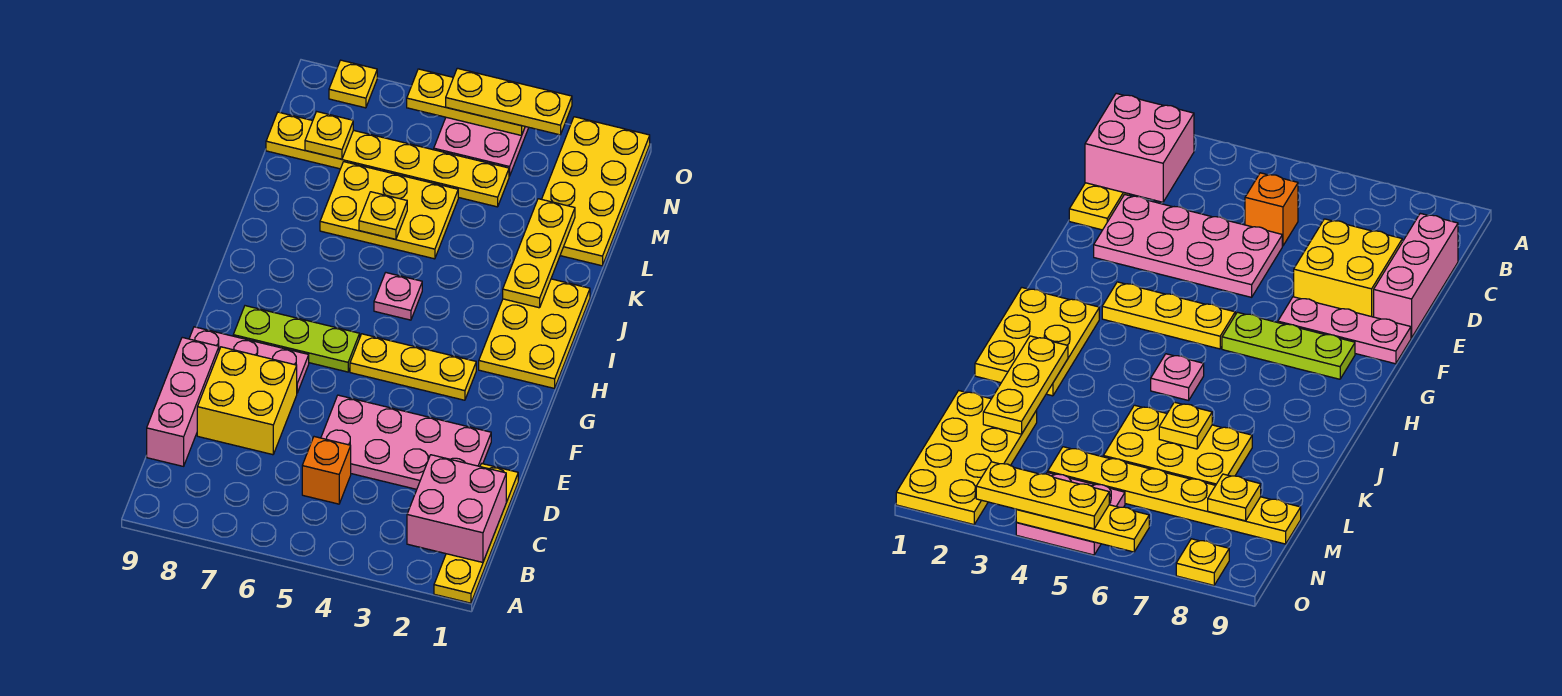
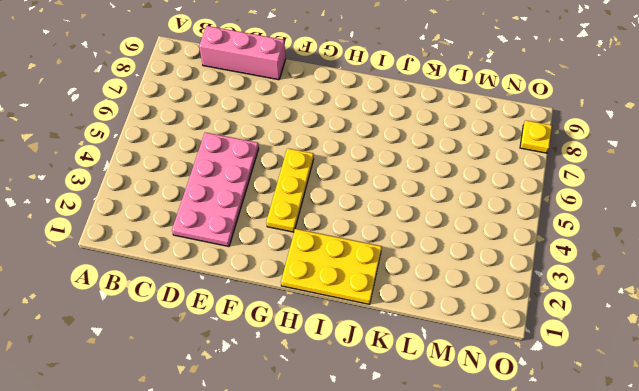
none -> yellow 1x4 plate [434,464,518,603]
none -> orange 1x1 brick [302,437,351,504]
none -> yellow 2x2 brick [197,347,297,455]

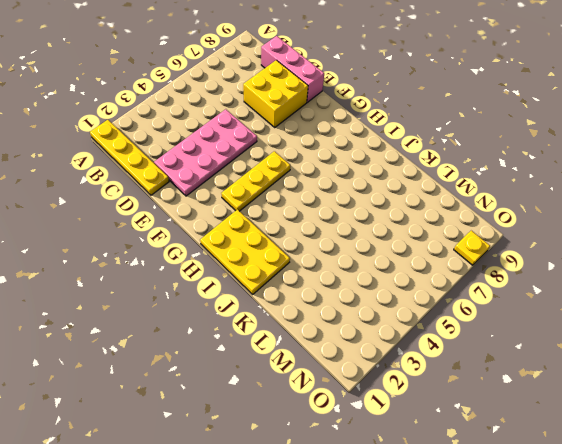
none -> orange 1x1 brick [302,437,351,504]
none -> pink 1x3 plate [189,327,309,393]
none -> lime 1x3 plate [233,306,360,372]

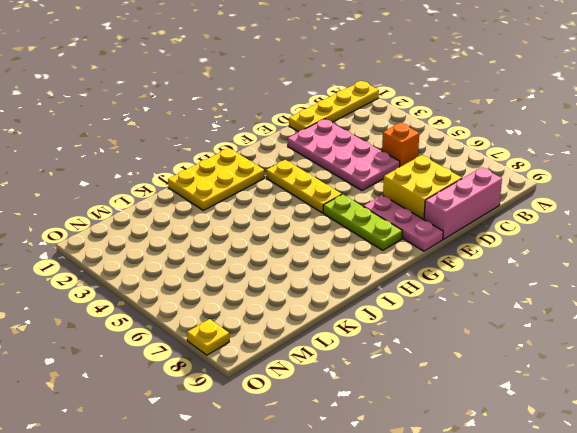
none -> pink 1x1 plate [374,273,422,320]
none -> yellow 2x3 plate [320,162,458,259]
none -> yellow 2x4 plate [542,117,650,266]

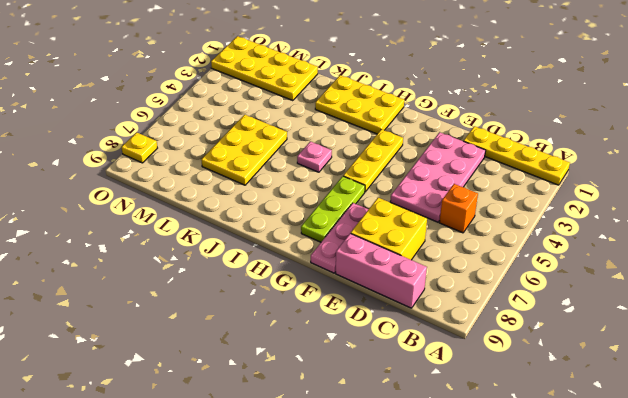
none -> yellow 1x6 plate [266,112,509,207]
none -> pink 2x2 plate [434,117,529,176]
none -> pink 2x2 brick [407,455,506,562]

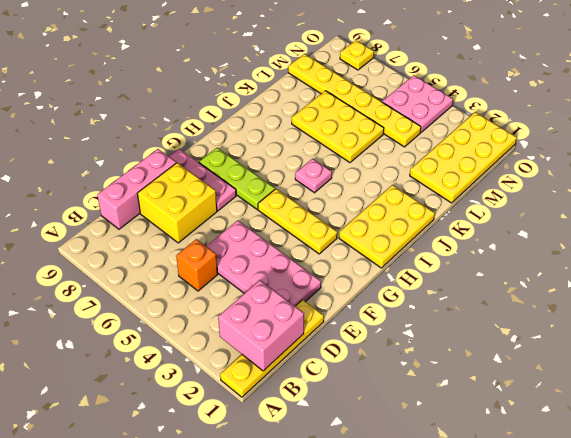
none -> yellow 1x3 plate [503,199,575,308]
none -> yellow 1x1 plate [359,192,407,239]
none -> yellow 1x1 plate [305,112,353,159]

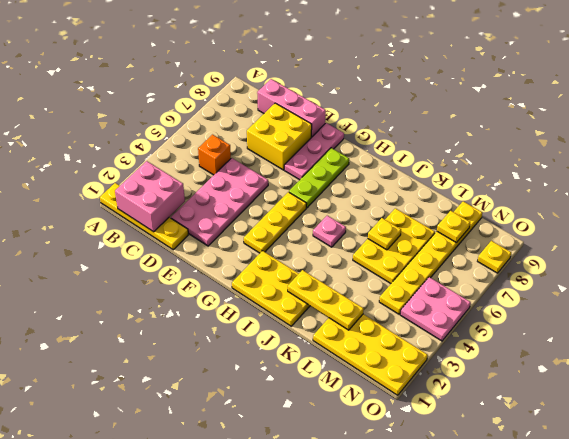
none -> yellow 1x3 plate [407,69,525,136]
none -> yellow 1x3 plate [446,68,572,135]

